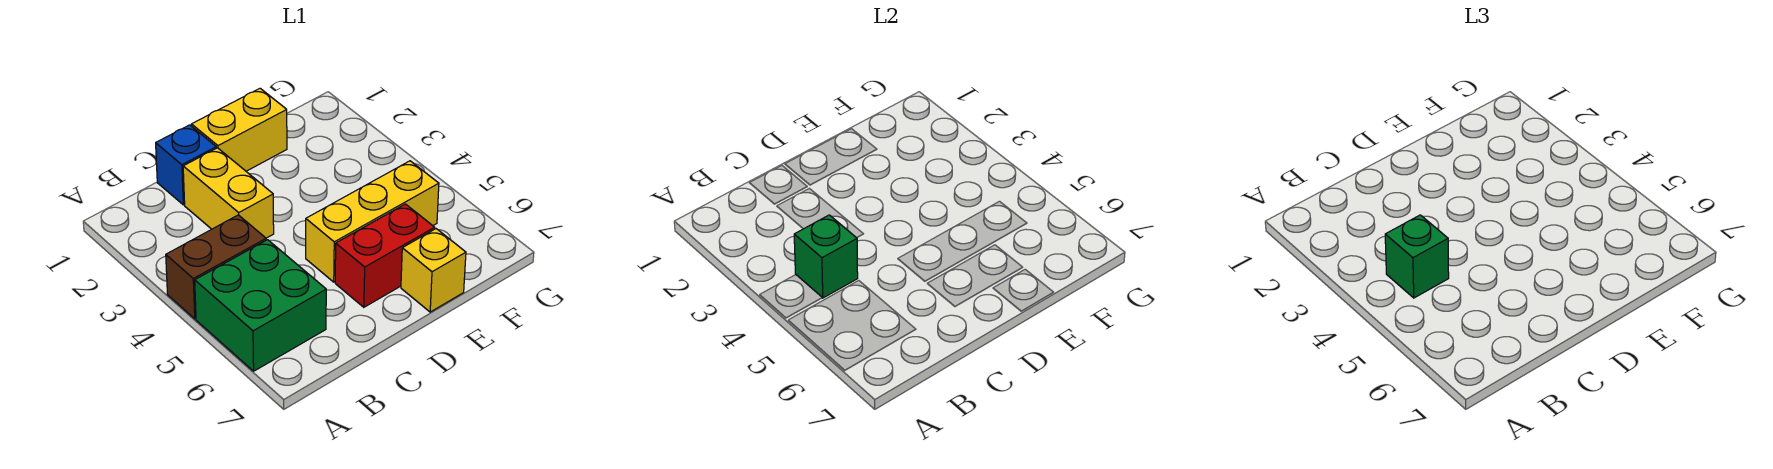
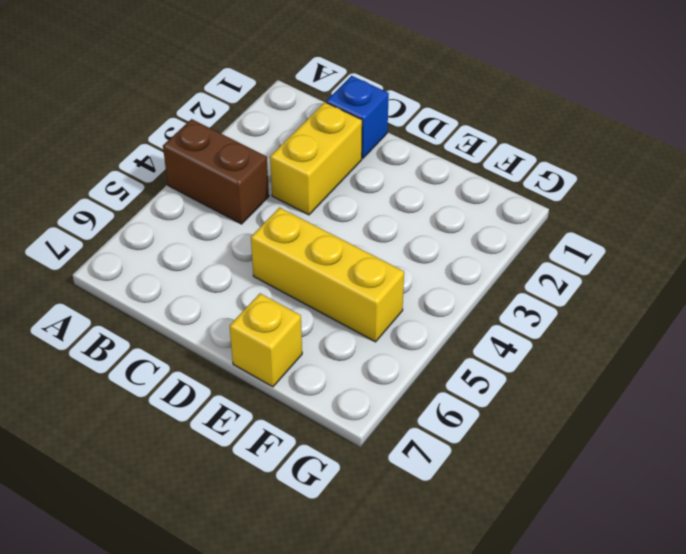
none -> green 2x2 brick [195,240,326,371]
none -> yellow 1x2 brick [192,88,287,171]

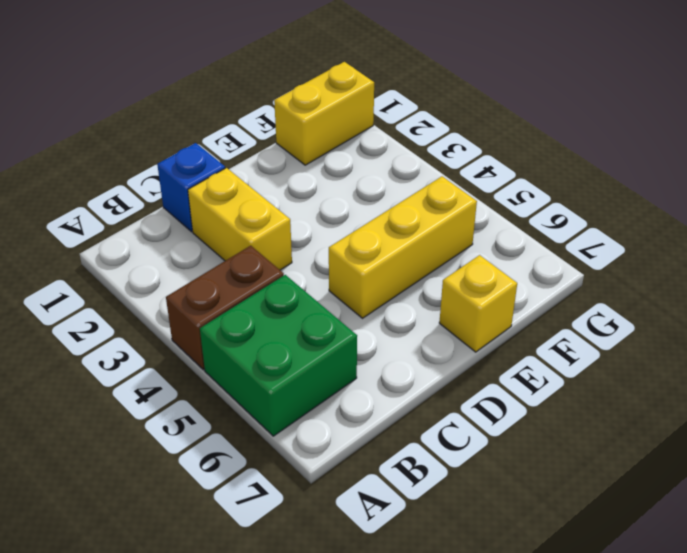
yellow 1x2 brick [274,62,374,165] -> yellow 1x2 brick moved to [192,88,287,171]
none -> red 1x2 brick [335,204,435,307]
none -> green 1x1 brick [794,215,858,298]

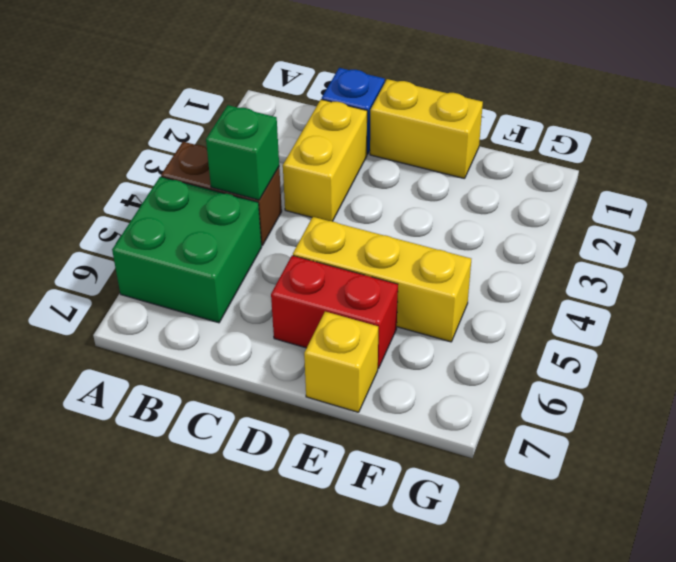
none -> green 1x1 brick [1385,215,1449,298]

